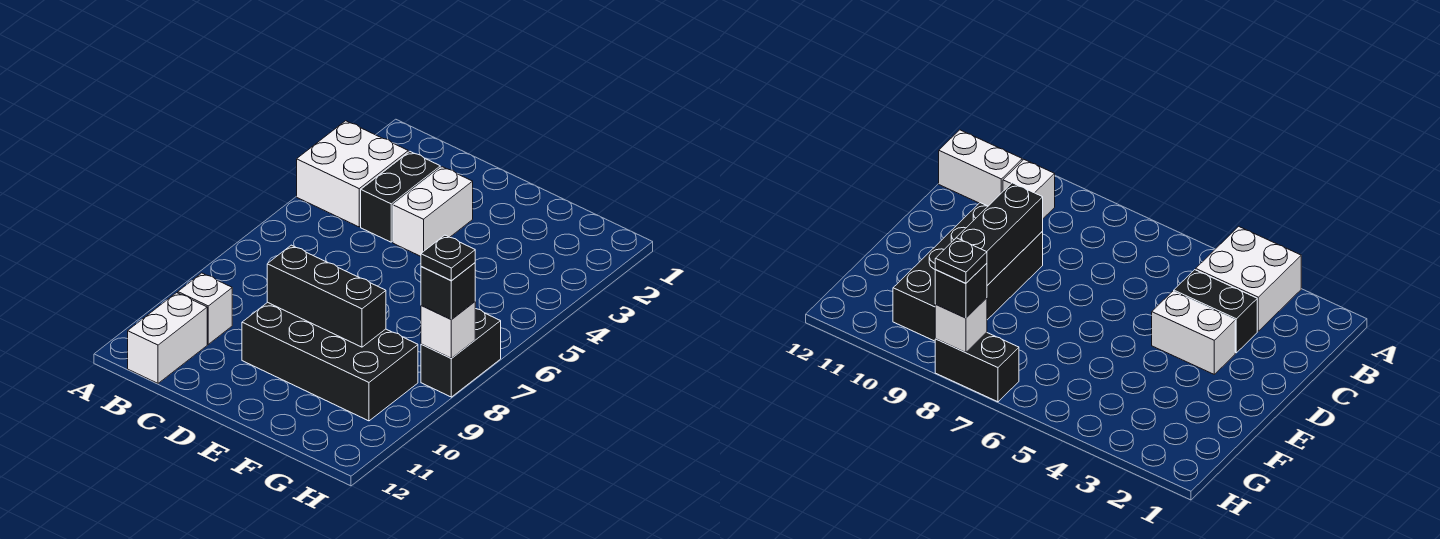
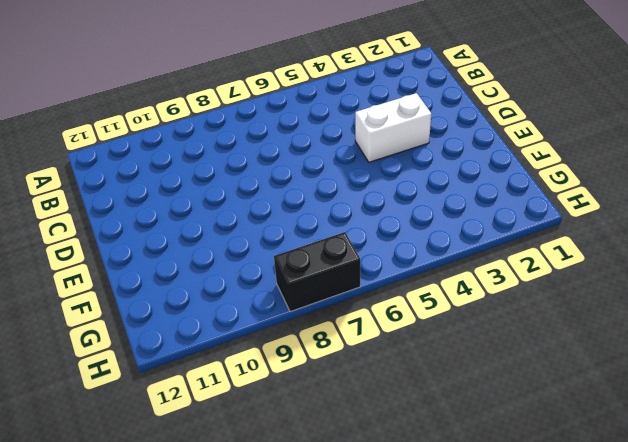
none -> white 2x2 brick [297,121,408,227]
none -> white 1x1 brick [178,273,232,344]

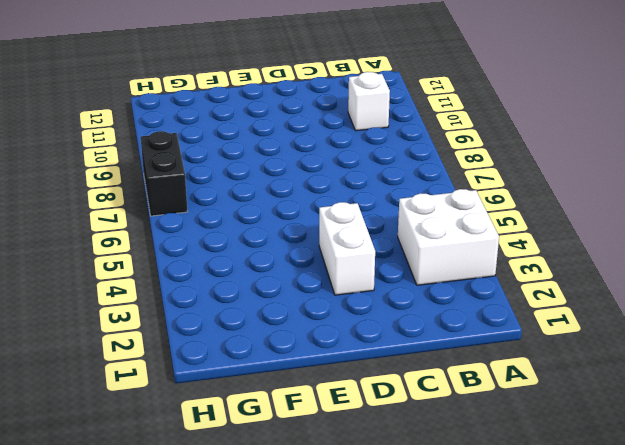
none -> white 1x2 brick [128,293,207,383]
none -> black 1x2 brick [361,152,440,242]

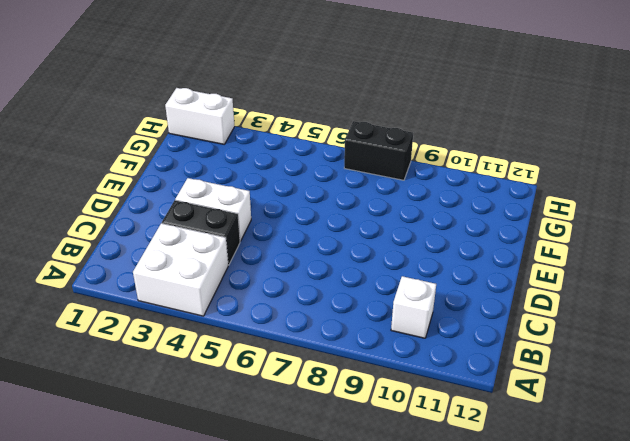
white 1x2 brick [165,88,235,144] -> white 1x2 brick moved to [128,293,207,383]
none -> black 2x4 brick [242,302,418,421]
none -> black 1x3 brick [267,245,386,347]

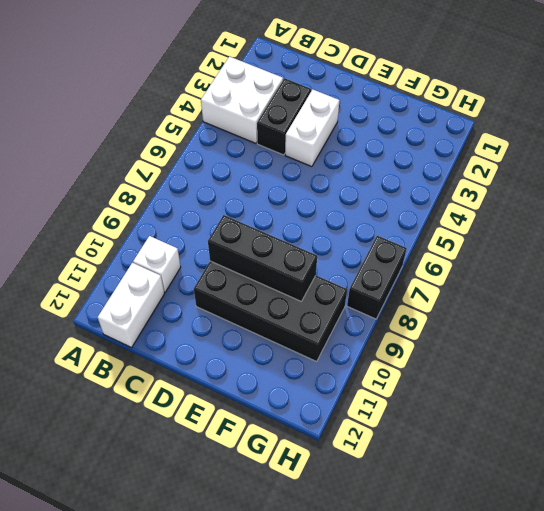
none -> white 1x1 brick [421,302,475,358]
none -> black 1x1 brick [421,263,475,319]

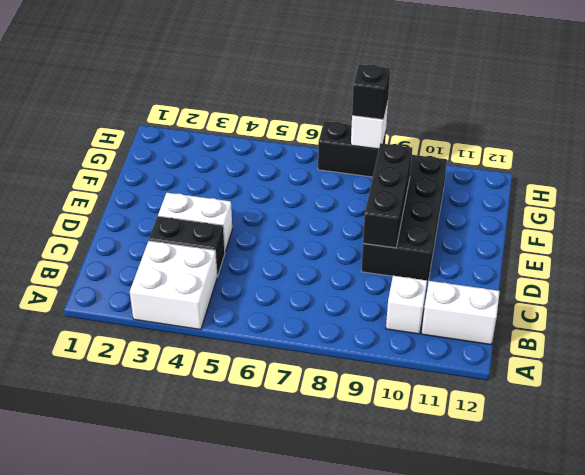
none -> black 1x1 plate [421,235,475,281]

